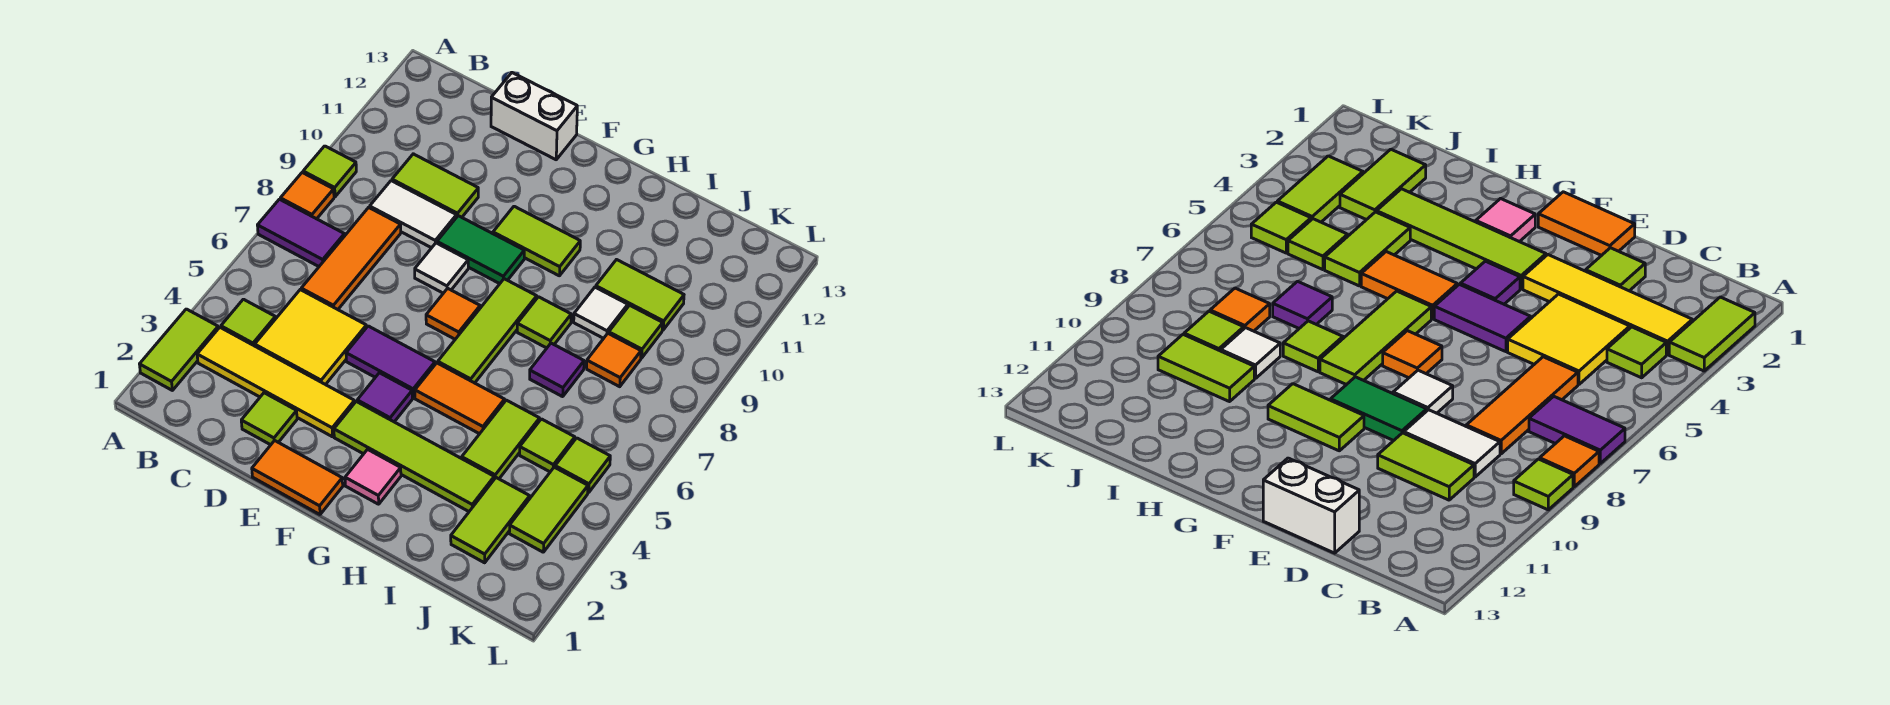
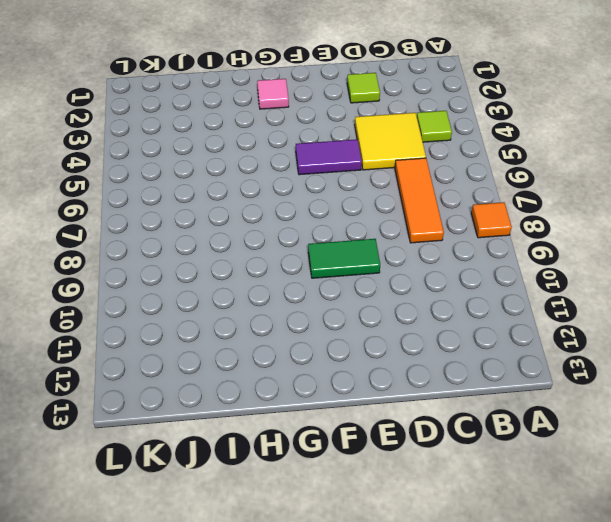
none -> lime 1x2 tile [140,309,218,390]
none -> purple 1x2 tile [257,199,344,266]
none -> lime 1x1 tile [303,146,356,197]
none -> yellow 1x4 tile [197,327,355,437]

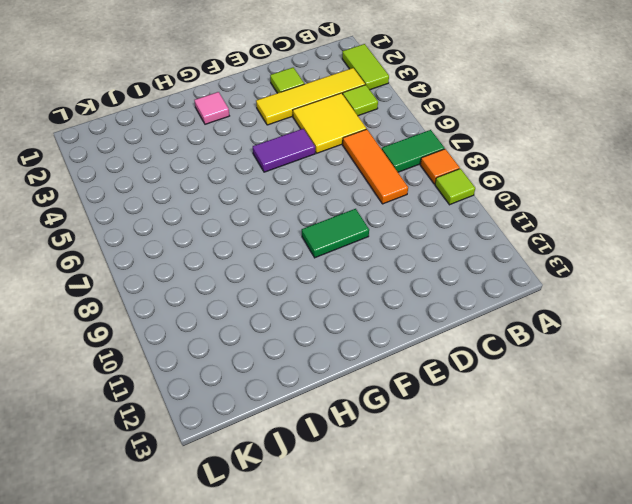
green 1x2 tile [382,130,445,172] -> purple 1x2 tile [257,199,344,266]
none -> white 1x2 tile [370,181,456,248]
none -> lime 1x2 tile [392,154,478,217]
none -> white 1x2 brick [491,73,577,160]
none -> orange 1x2 tile [252,440,343,514]

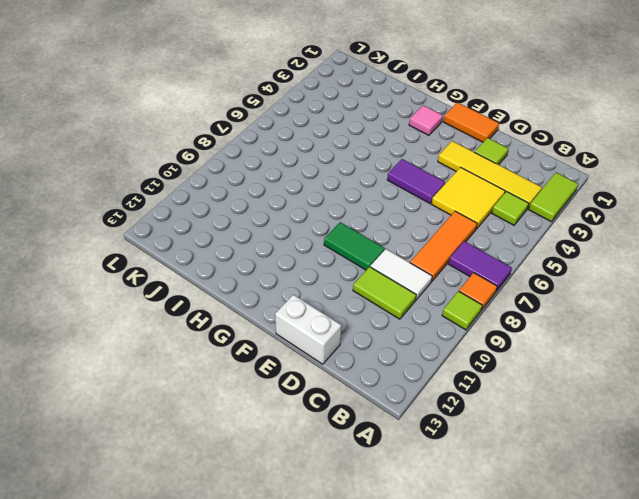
none -> white 1x1 tile [415,243,468,293]
none -> lime 1x4 tile [334,401,494,511]
none -> purple 1x1 tile [357,373,412,422]
none -> orange 1x1 tile [426,288,480,339]

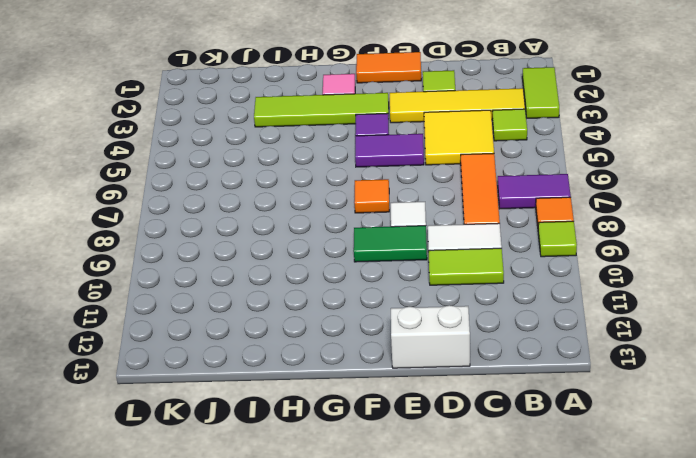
none -> lime 1x2 tile [493,206,580,276]
none -> orange 1x2 tile [415,363,505,434]
none -> lime 1x3 tile [438,279,537,383]
none -> lime 1x1 tile [517,297,571,348]

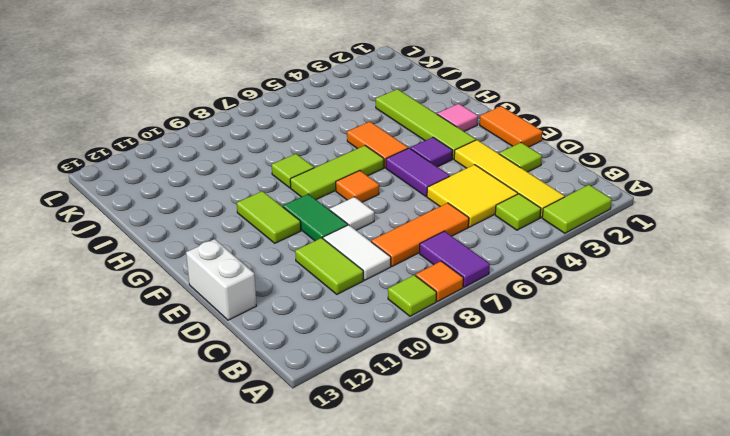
none -> lime 1x2 tile [462,400,540,479]
none -> purple 1x1 tile [530,343,584,397]
none -> white 1x1 tile [574,287,628,338]
none -> lime 1x2 tile [596,260,684,330]

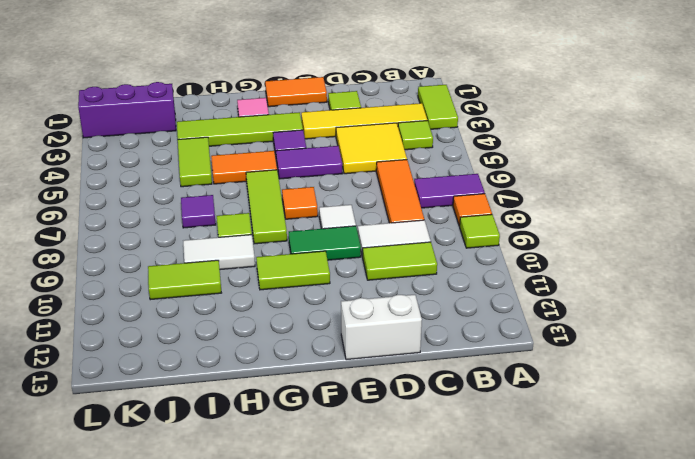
white 1x2 tile [183,235,255,270] -> white 1x1 tile [574,287,628,338]
purple 1x3 brick [78,82,176,138] -> lime 1x2 tile [451,478,530,563]
none -> lime 1x1 tile [520,419,575,472]
none -> orange 1x1 tile [587,333,641,387]
none -> lime 1x1 tile [609,305,663,358]
none -> lime 1x2 tile [509,467,588,552]

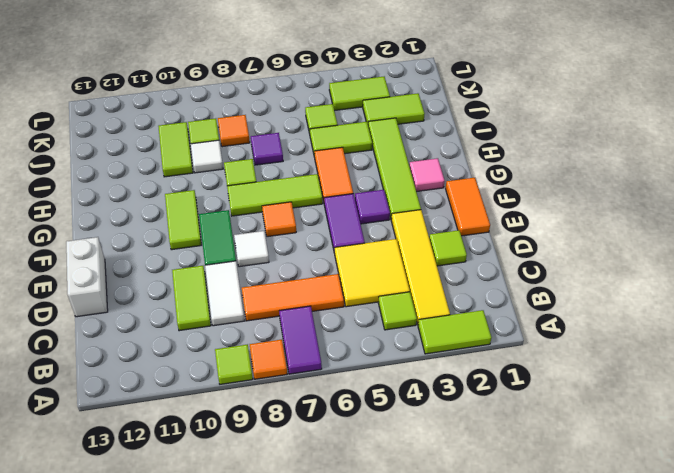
none -> lime 1x1 tile [555,438,610,493]

